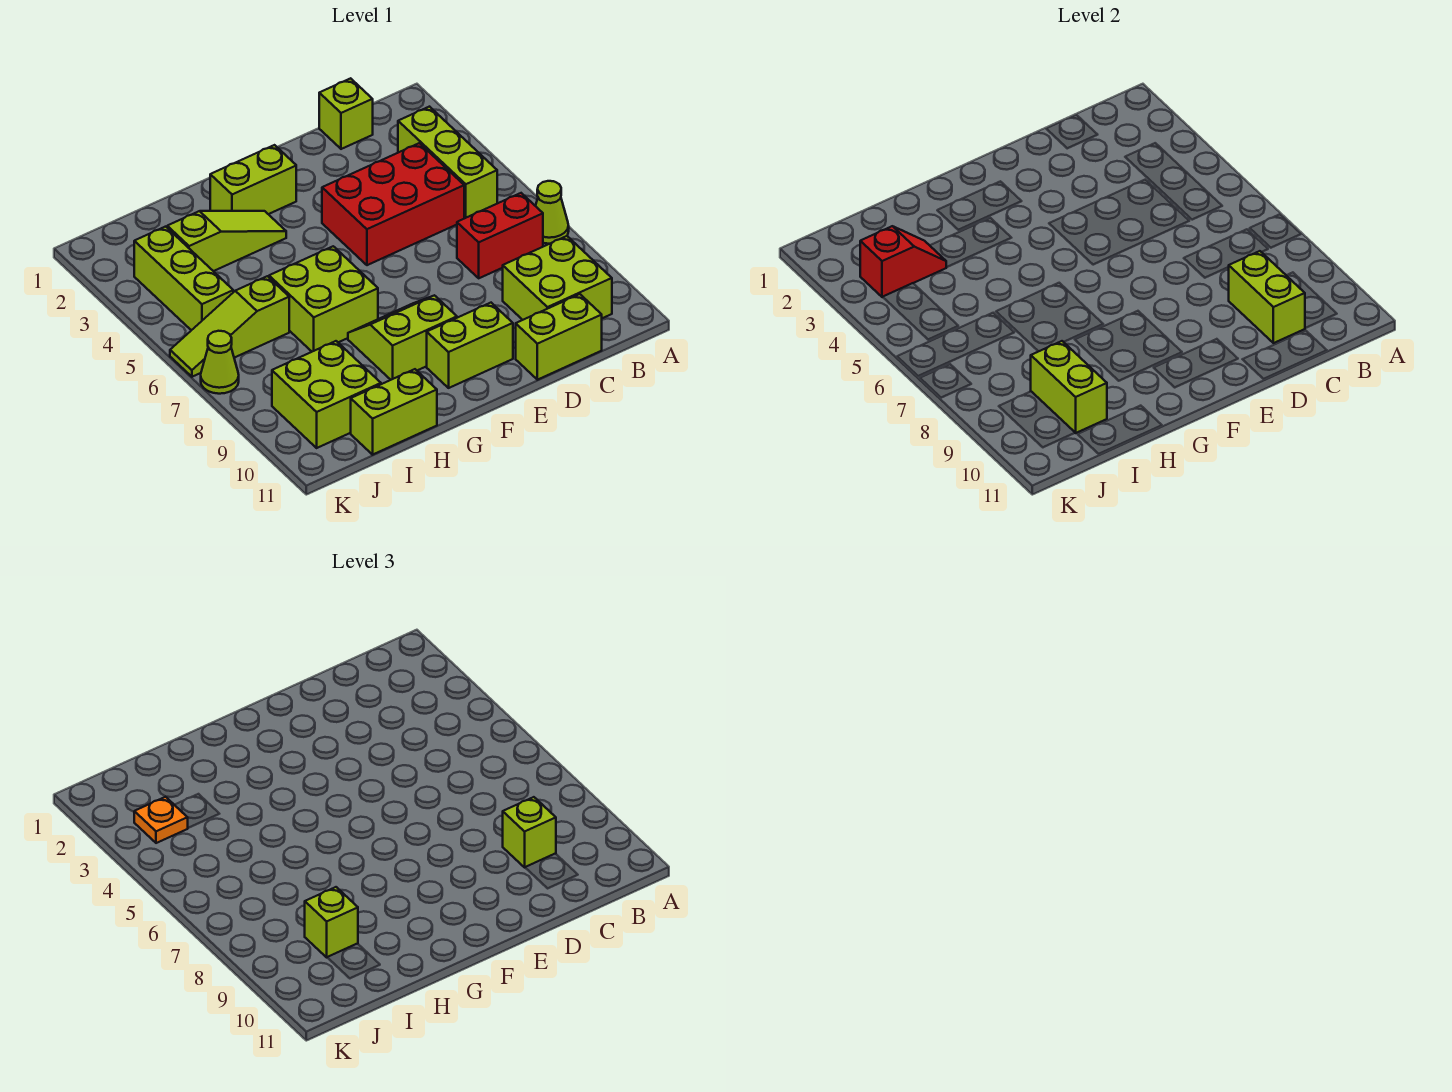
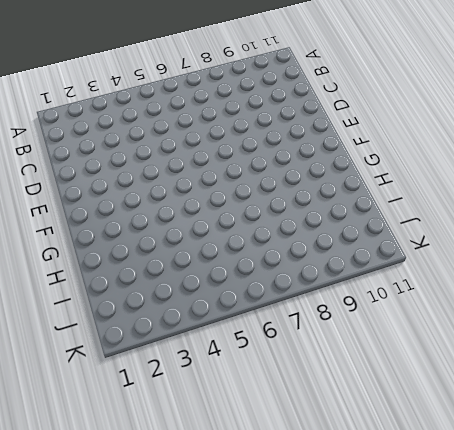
none -> lime 1x1 cone [536,181,569,244]
none -> lime 1x3 brick [398,107,497,218]
none -> red 1x2 brick [457,193,543,278]

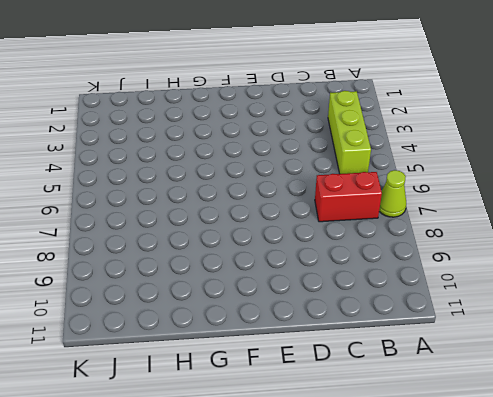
none -> lime 2x2 brick [503,236,612,320]
none -> lime 1x1 brick [319,78,373,149]
none -> red 2x3 brick [322,143,464,265]

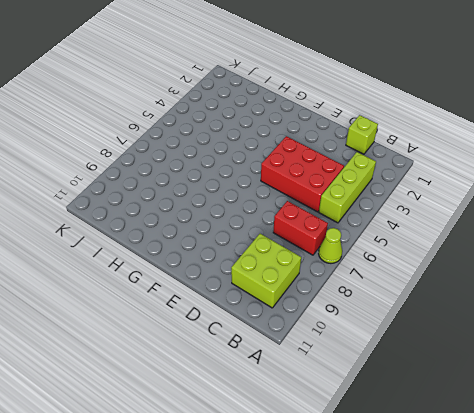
none -> lime 1x2 brick [516,294,602,380]
none -> lime 1x2 brick [427,303,513,388]
none -> lime 1x2 brick [210,145,296,214]

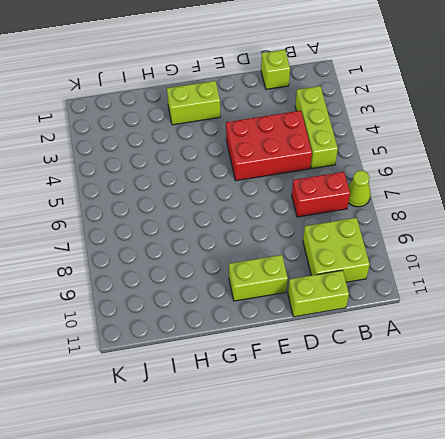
none -> lime 2x2 slope [348,295,457,380]
none -> lime 1x3 slope [167,211,286,271]
none -> lime 2x2 brick [269,246,378,352]

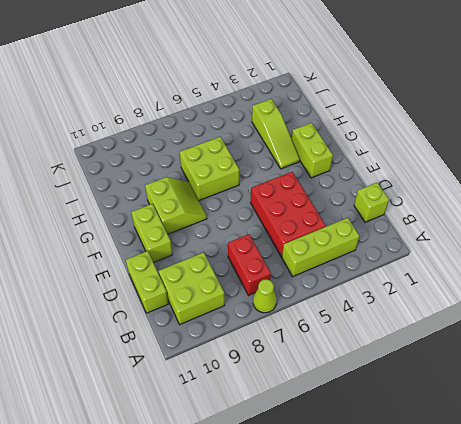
none -> lime 1x2 brick [351,369,437,455]
none -> lime 1x3 slope [170,276,289,377]
none -> lime 2x2 brick [272,341,381,448]

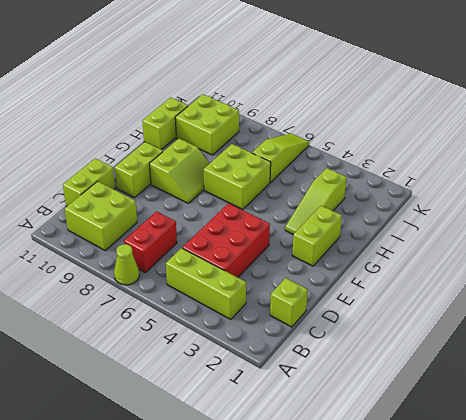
none -> lime 1x3 brick [134,227,233,330]
none -> lime 1x1 cone [201,331,239,394]
none -> lime 1x2 brick [1229,251,1305,343]

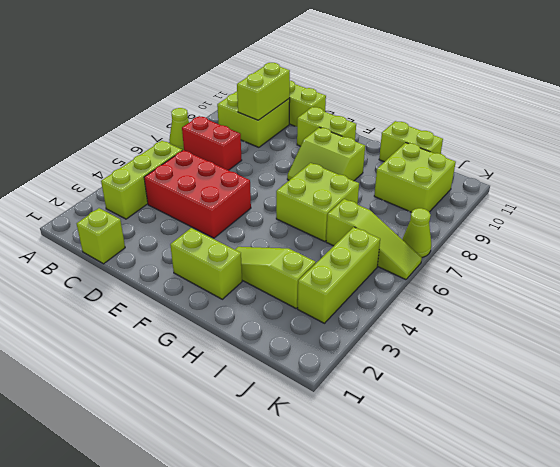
none -> red 1x2 slope [860,226,946,297]
none -> lime 1x2 brick [1031,341,1107,433]
none -> lime 1x1 brick [503,797,556,867]

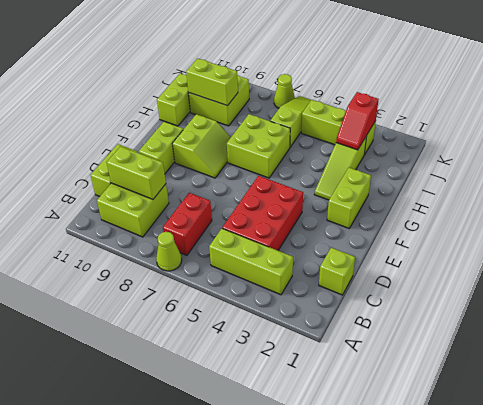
none -> lime 1x1 brick [503,797,556,867]
none -> lime 1x1 brick [305,887,358,957]
none -> orange 1x1 plate [134,797,188,843]

